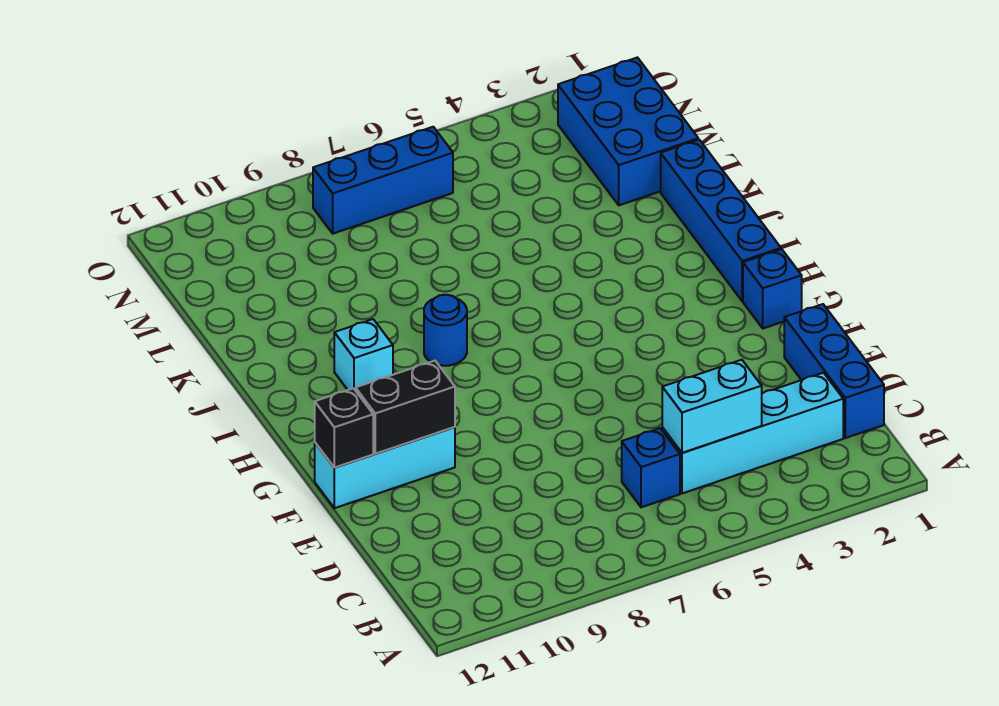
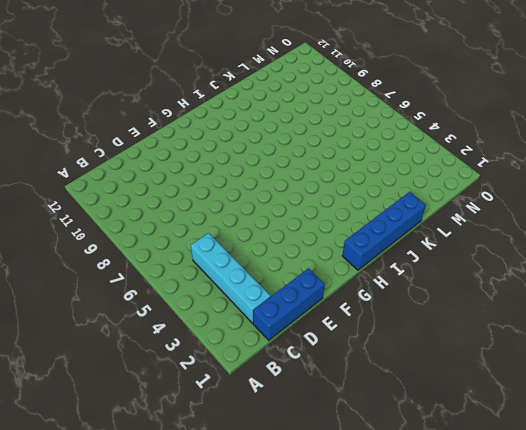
none -> blue 1x1 brick [622,428,680,507]
none -> cyan 1x3 brick [315,427,455,508]
none -> blue 1x1 brick [743,249,802,328]

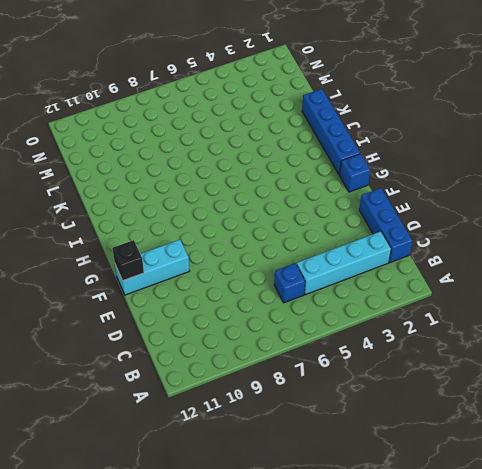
none -> blue 1x1 round brick [424,295,467,366]
none -> cyan 1x1 brick [334,319,393,391]
none -> blue 2x3 brick [558,57,698,205]

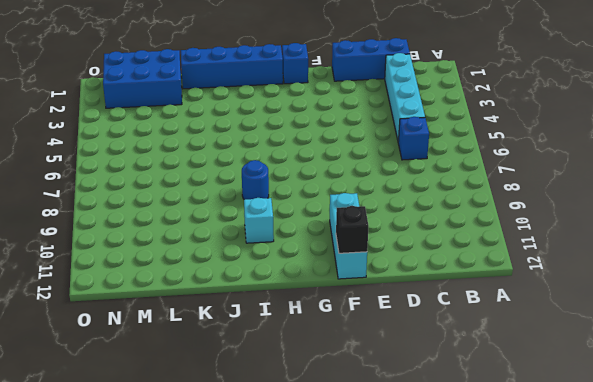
none -> blue 1x3 brick [313,127,453,234]
none -> cyan 1x2 brick [662,360,762,453]
none -> black 1x2 brick [356,361,455,454]

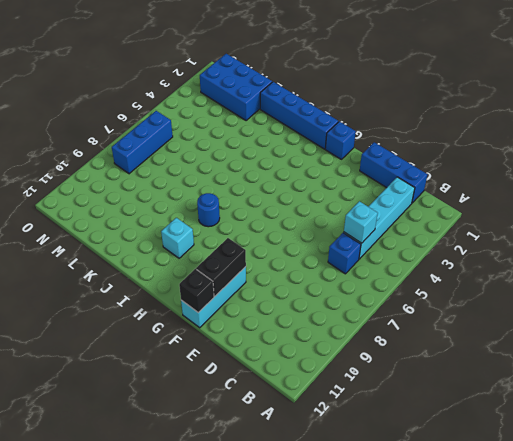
cyan 1x1 brick [344,201,378,243] -> cyan 1x2 brick [662,360,762,453]

